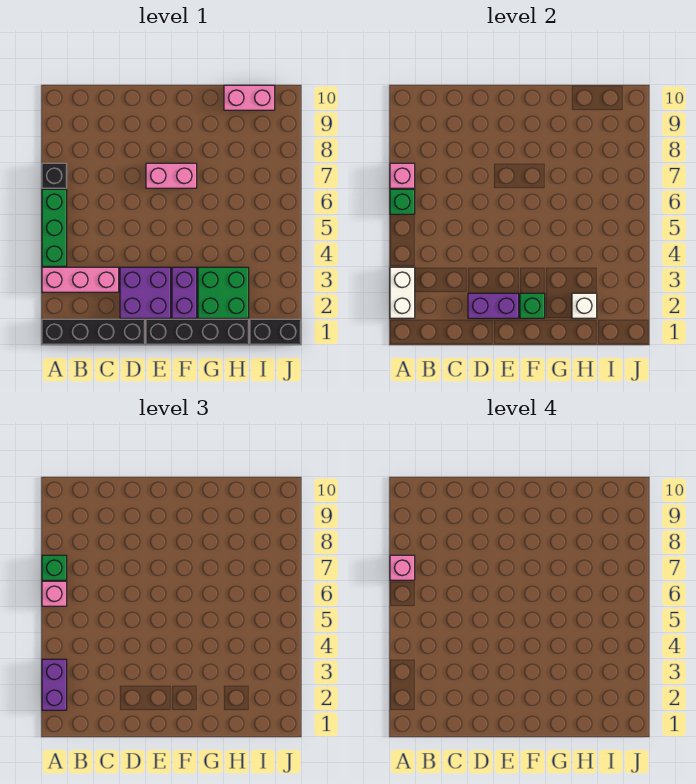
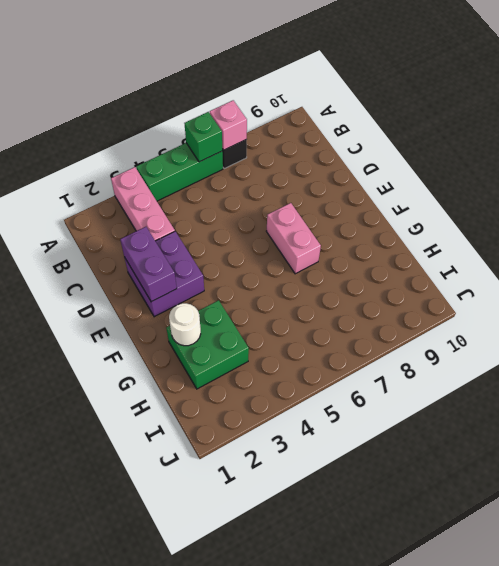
white 1x1 round brick [169,303,201,346] -> none
none -> black 1x4 brick [42,319,145,344]
none -> black 1x4 brick [146,319,249,344]
none -> purple 1x2 brick [172,267,197,318]

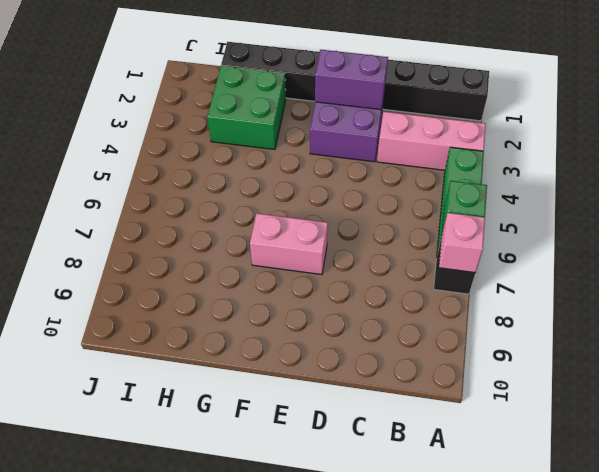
none -> purple 1x2 brick [172,267,197,318]
none -> pink 1x2 brick [224,85,275,110]
none -> black 1x2 brick [250,319,301,344]

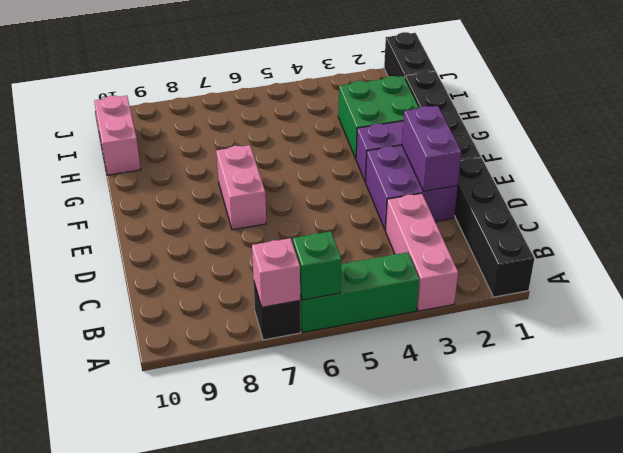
none -> white 1x2 brick [390,267,415,318]
none -> green 1x1 brick [520,293,545,318]
none -> white 1x1 brick [572,293,597,318]

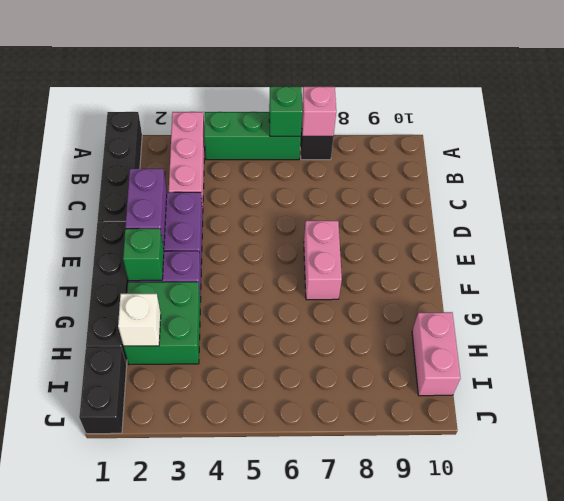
none -> white 1x2 brick [390,267,415,318]
none -> purple 1x2 brick [42,659,67,710]
none -> pink 1x1 brick [42,581,67,606]

